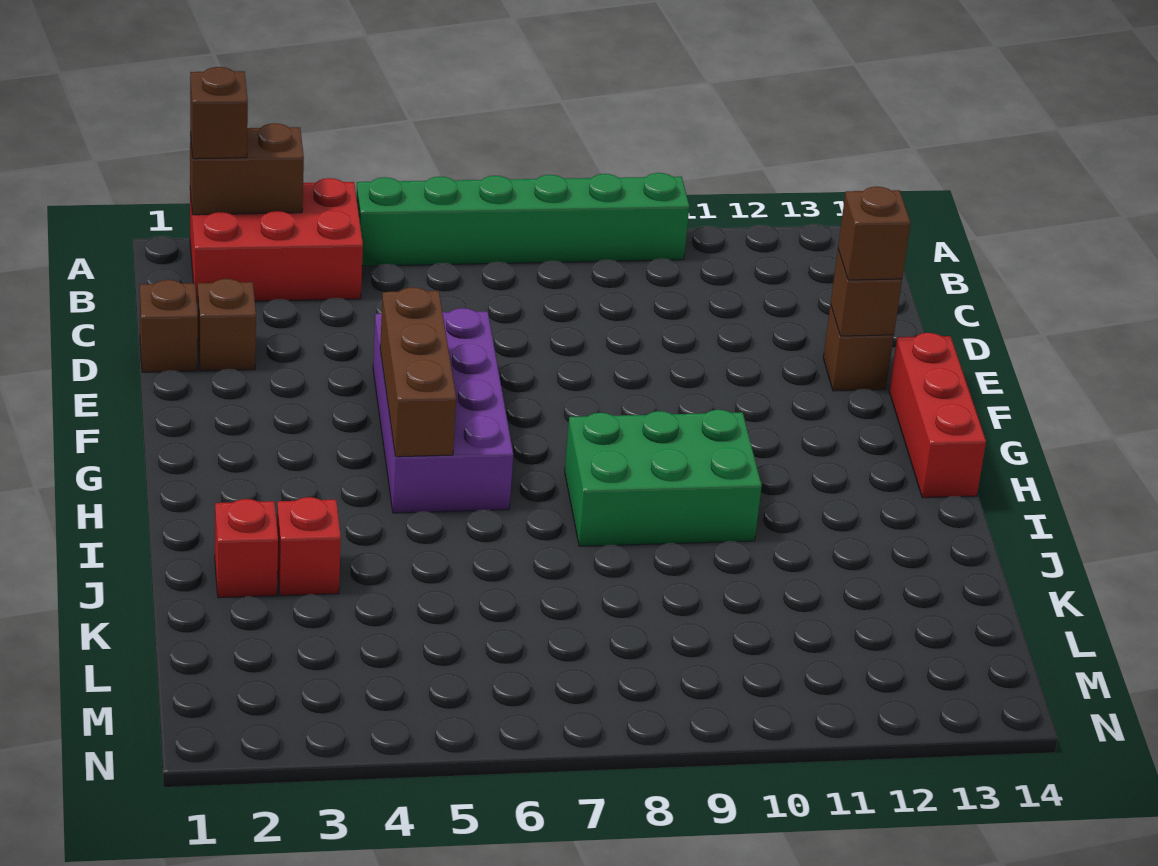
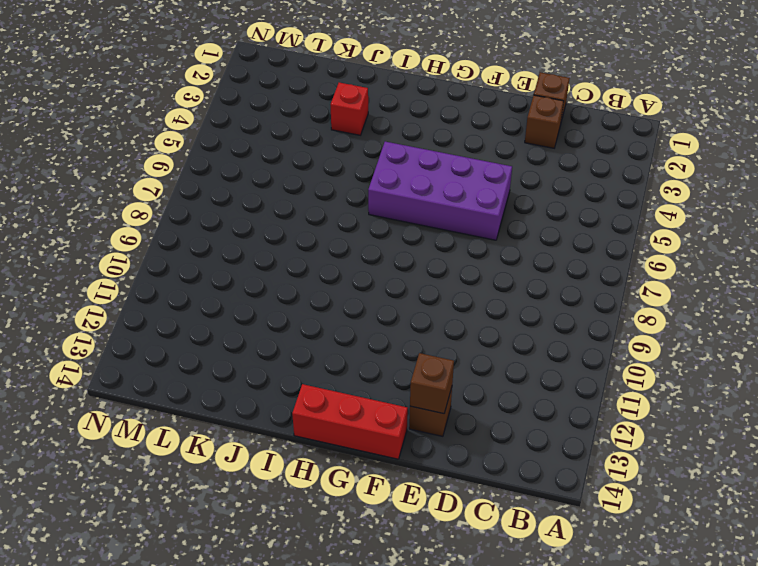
none -> red 2x3 brick [190,178,363,302]
none -> green 1x6 brick [356,173,689,266]
none -> green 2x3 brick [565,410,762,546]

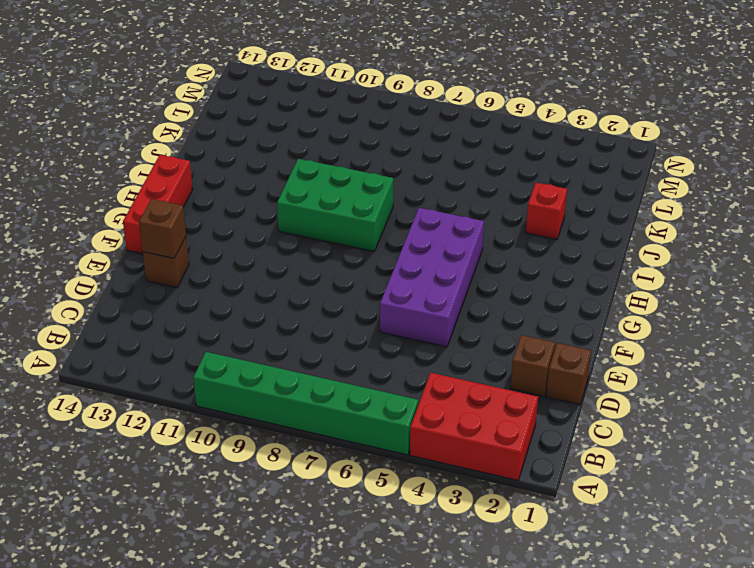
none -> red 1x1 brick [215,499,278,598]
none -> brown 1x2 brick [190,123,304,215]
none -> brown 1x3 brick [380,287,456,457]

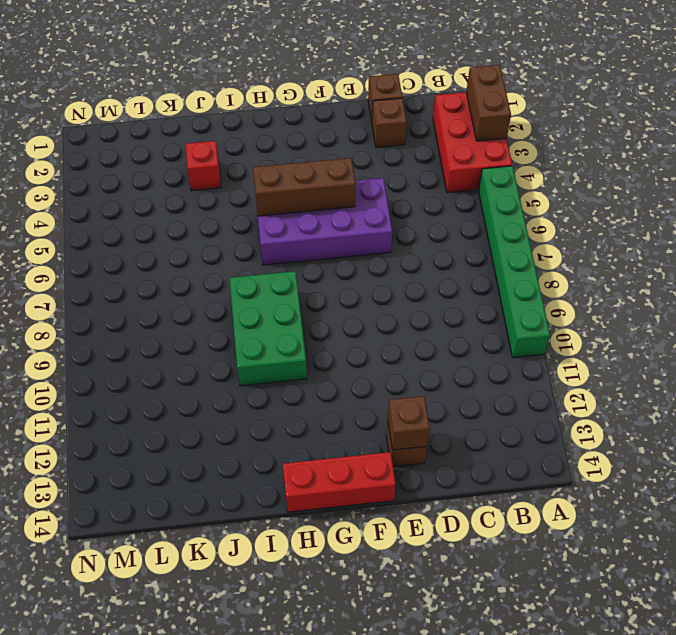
none -> red 1x1 brick [215,499,278,598]
none -> brown 1x1 brick [190,67,248,159]
none -> brown 1x1 brick [838,187,911,280]

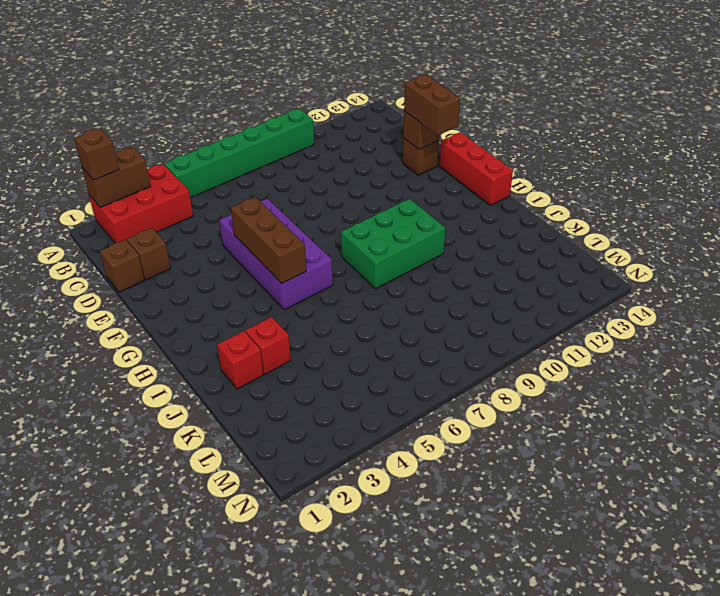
brown 1x2 brick [404,74,460,135] -> brown 1x1 brick [838,187,911,280]

